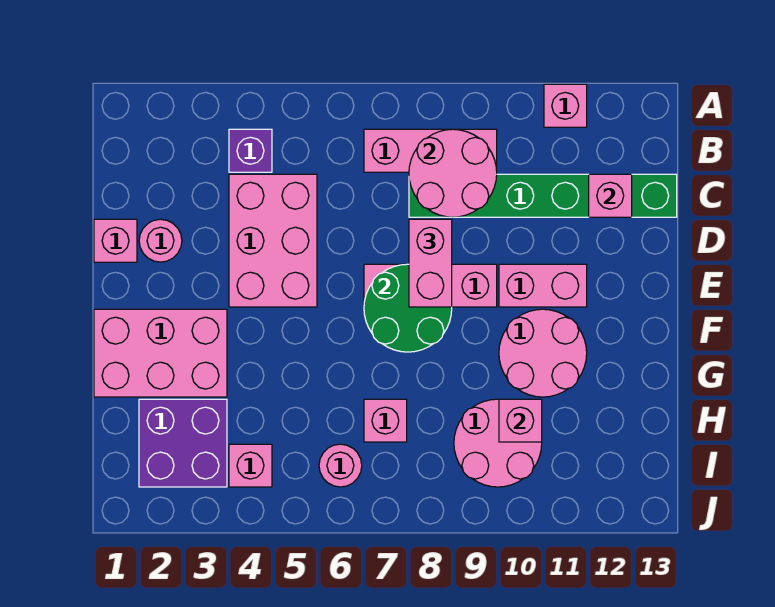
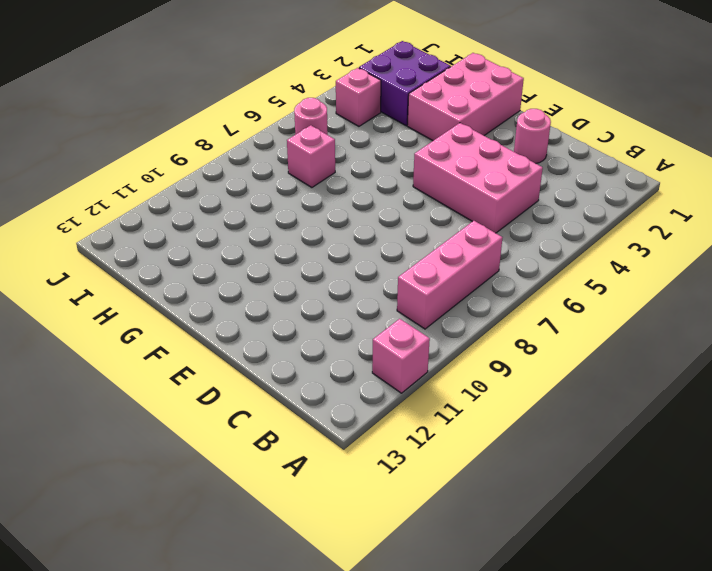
none -> purple 1x1 brick [229,129,272,172]
none -> green 1x6 brick [409,174,677,217]
none -> pink 1x1 brick [94,219,137,262]

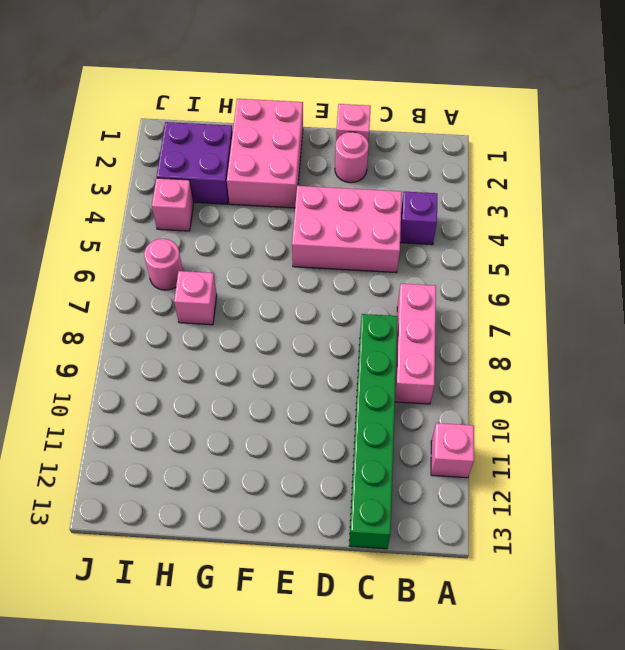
none -> pink 1x3 brick [364,264,497,307]
none -> pink 1x2 brick [499,264,587,307]
none -> pink 2x2 round brick [499,309,587,397]

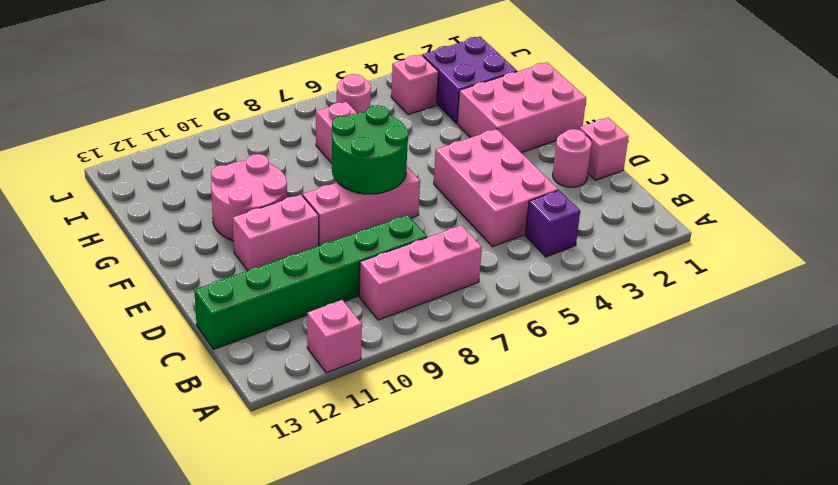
none -> pink 2x2 round brick [454,399,542,487]
none -> pink 2x2 round brick [409,129,497,217]
none -> pink 1x1 brick [589,174,632,217]

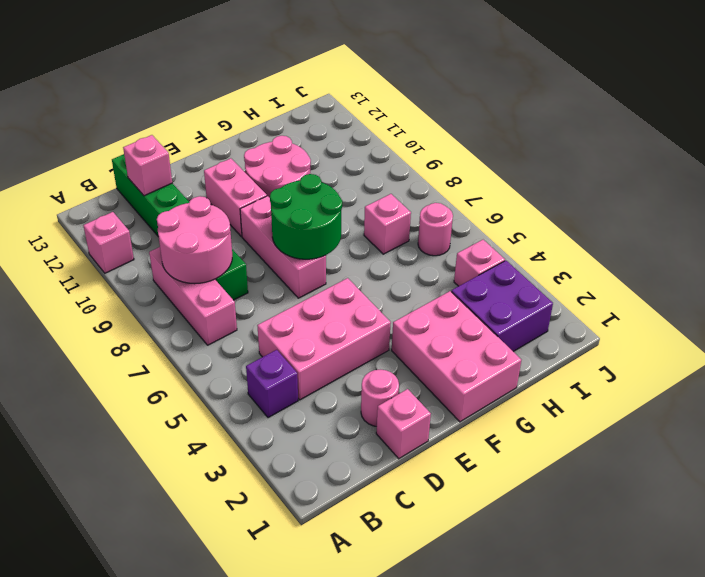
none -> pink 2x2 round brick [454,399,542,487]
none -> pink 1x1 brick [499,399,542,442]
none -> pink 1x2 brick [409,219,452,307]

